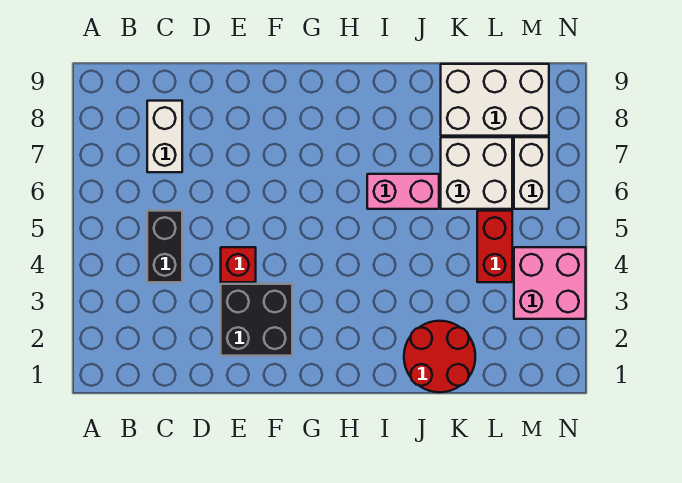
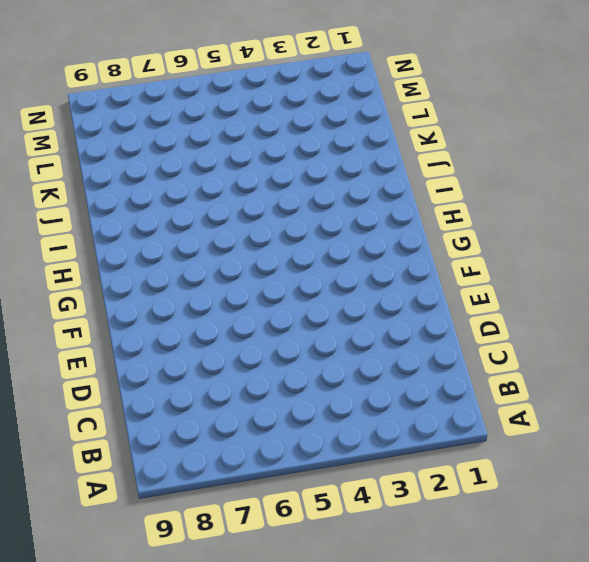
none -> black 1x2 brick [147,211,182,282]
none -> white 1x2 brick [147,101,182,172]

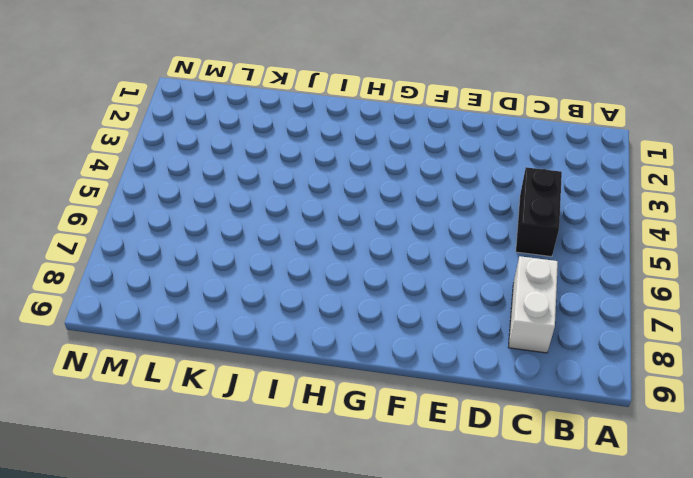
none -> black 2x2 brick [221,284,292,356]
none -> red 1x1 brick [221,247,256,282]

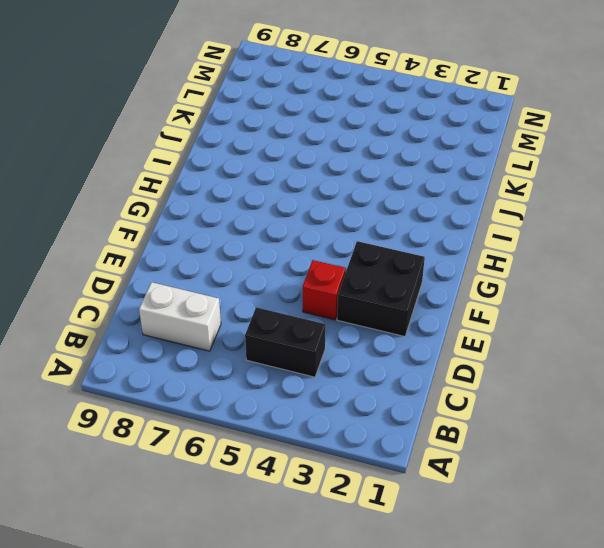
none -> pink 1x2 brick [367,174,439,209]
none -> red 2x2 round brick [404,321,475,392]

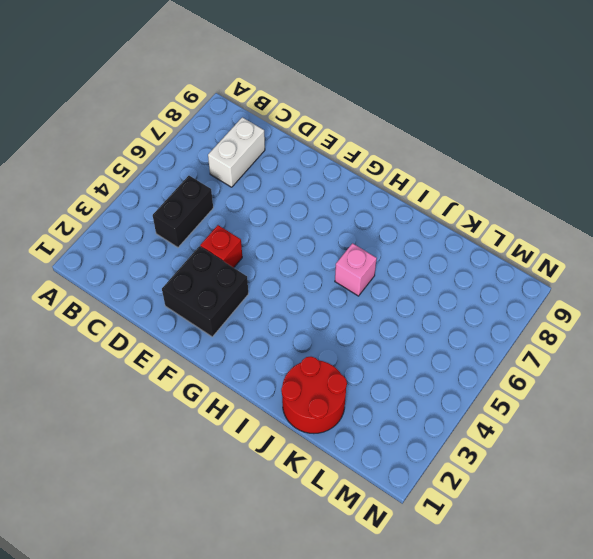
pink 1x1 brick [335,243,377,296] -> pink 1x2 brick [367,174,439,209]
none -> white 2x2 brick [441,137,512,209]
none -> white 2x3 brick [441,64,549,136]

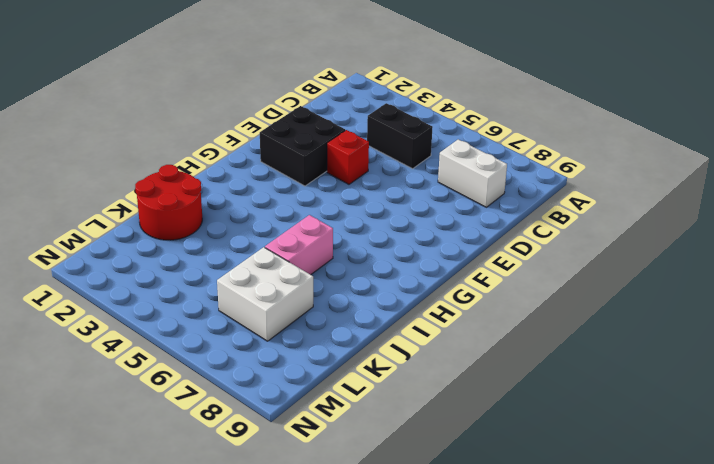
none -> white 2x3 brick [441,64,549,136]
none -> red 1x2 brick [477,211,512,282]

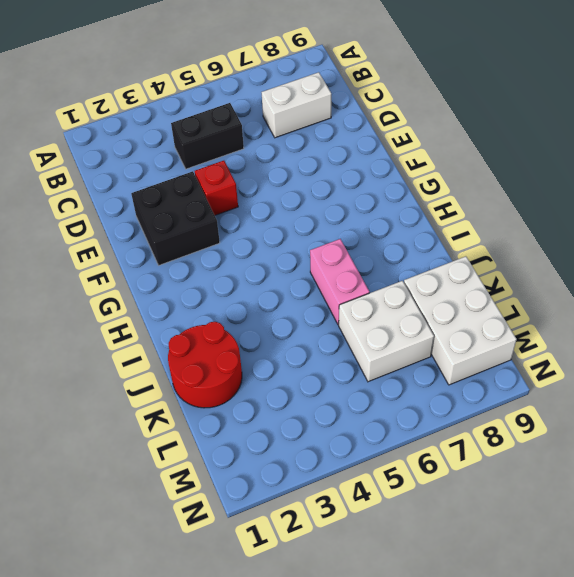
none -> red 1x2 brick [477,211,512,282]
none -> pink 2x2 brick [514,247,586,319]

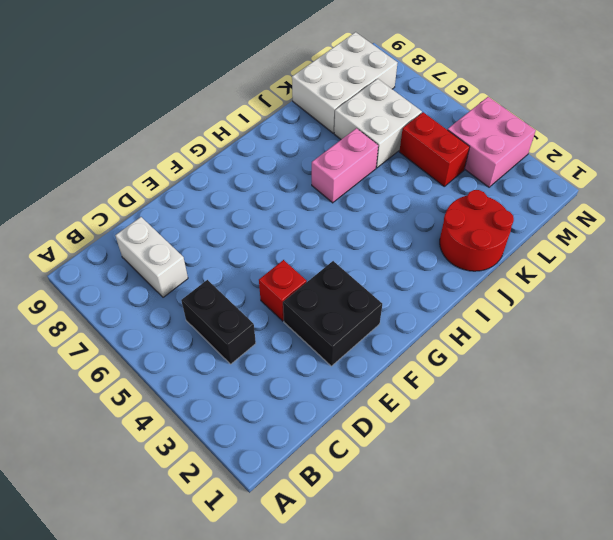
none -> white 1x2 brick [514,137,549,209]

